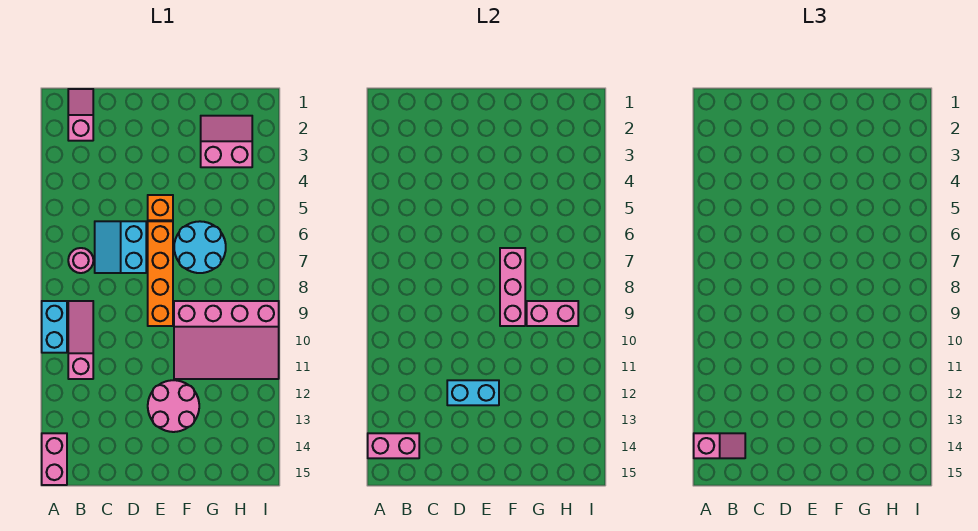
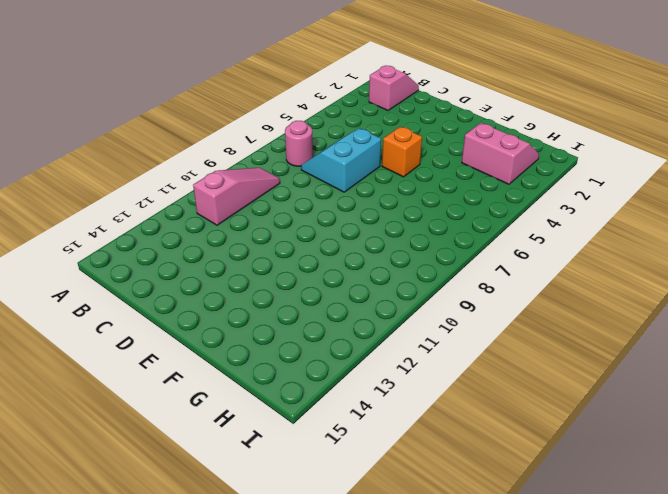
none -> cyan 1x2 brick [42,301,67,353]
none -> pink 1x2 brick [42,433,67,485]
none -> orange 1x4 brick [148,221,173,326]

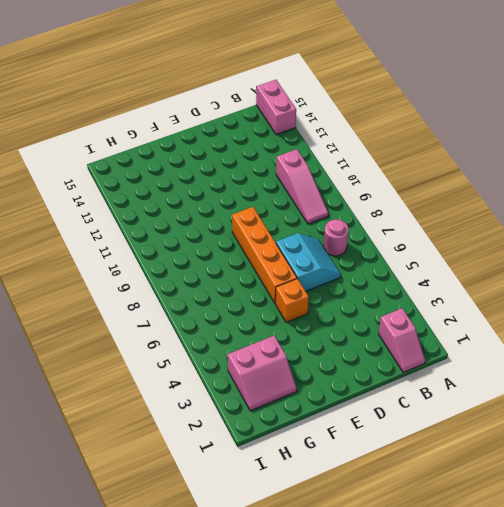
none -> cyan 1x2 brick [42,301,67,353]
none -> pink 2x2 round brick [148,380,199,432]
none -> cyan 2x2 round brick [174,221,226,273]

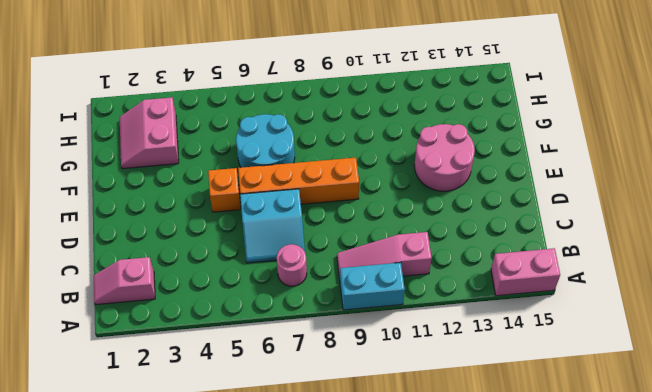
none -> pink 3x4 slope [174,301,279,379]
none -> pink 1x2 brick [368,433,419,458]
none -> cyan 1x2 brick [447,380,499,405]

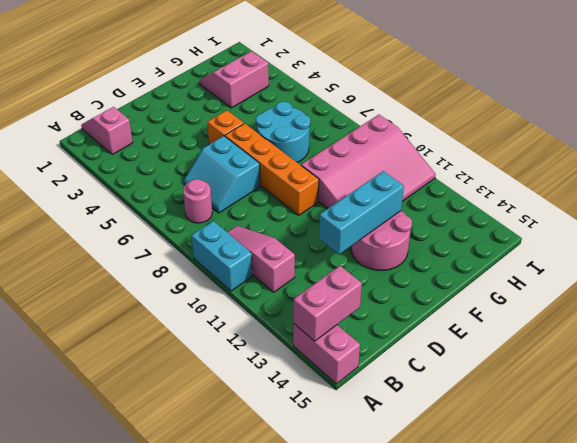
cyan 1x3 brick [319,171,404,255] -> cyan 1x2 brick [447,380,499,405]
none -> pink 1x3 brick [500,248,525,326]
none -> pink 1x2 brick [527,301,578,326]
none -> pink 1x2 slope [694,433,745,458]

